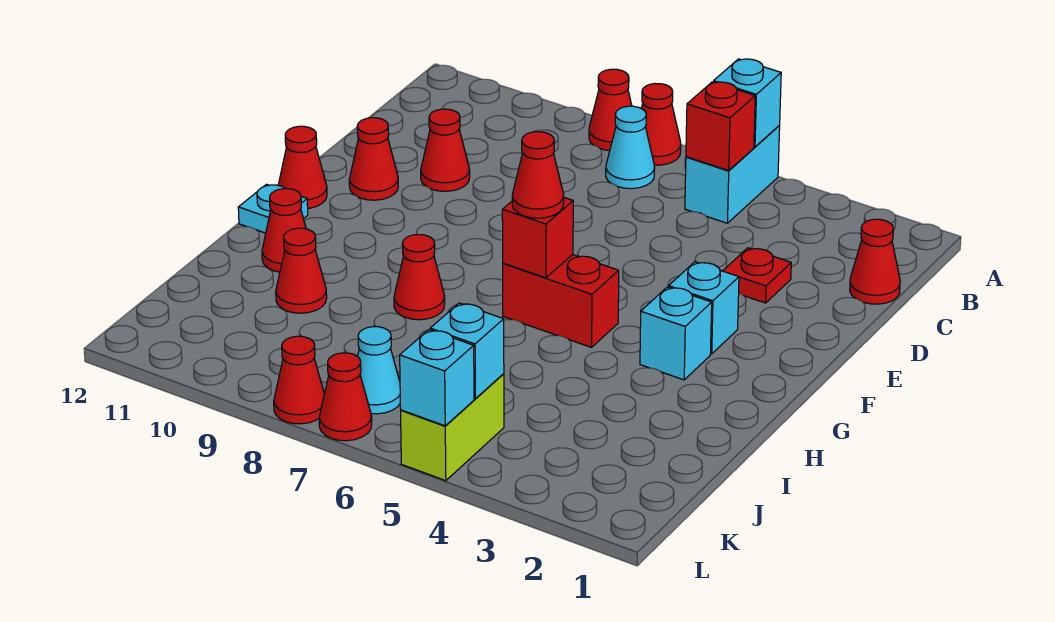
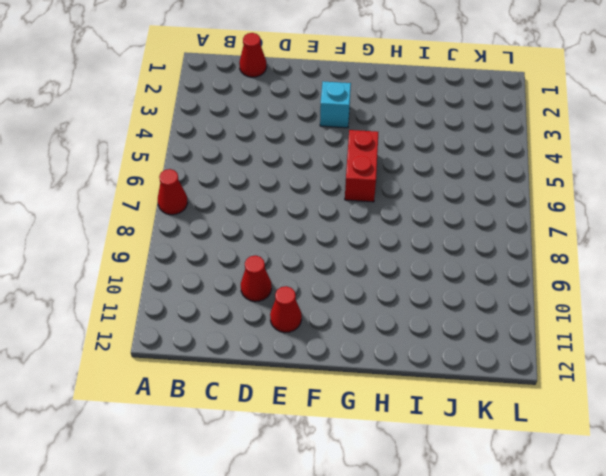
none -> cyan 1x2 brick [685,126,780,223]
none -> red 1x1 cone [589,69,632,151]
none -> cyan 1x1 cone [606,106,655,189]

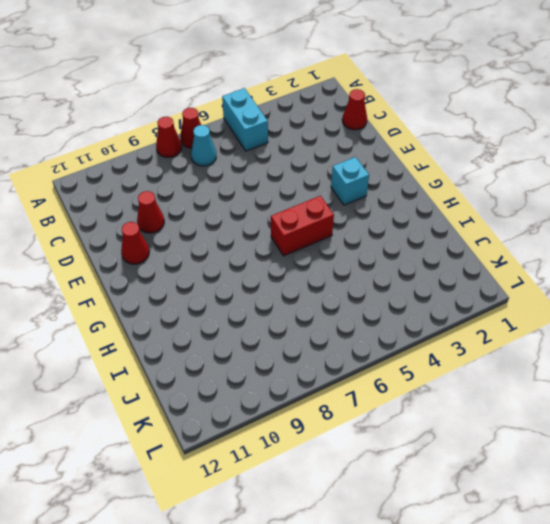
none -> red 1x1 plate [723,248,791,303]
none -> red 1x1 cone [278,126,327,208]
none -> cyan 1x1 brick [640,287,712,380]

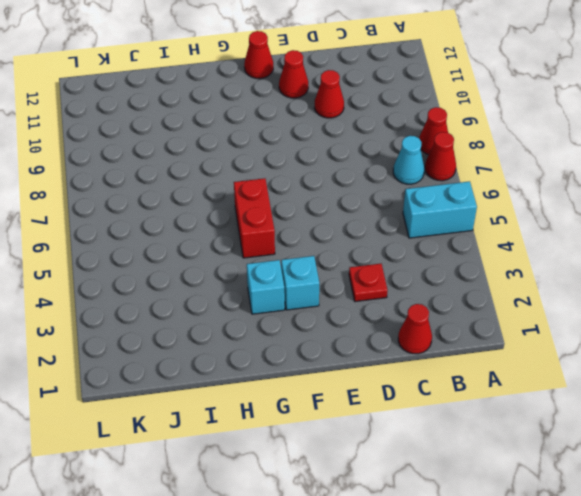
none -> cyan 1x1 plate [238,184,308,233]
none -> red 1x1 cone [394,235,445,320]
none -> red 1x1 cone [262,189,306,272]

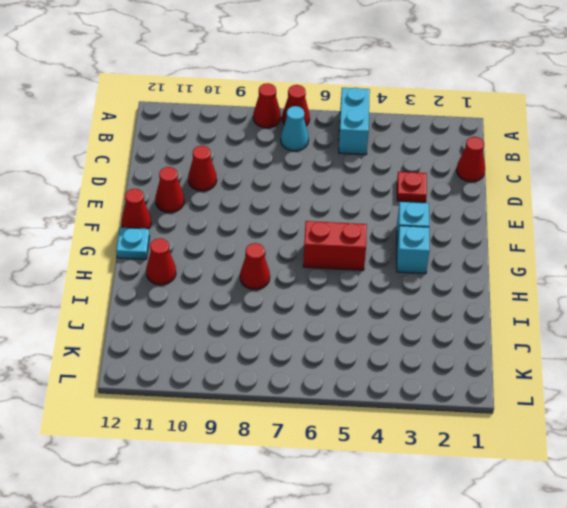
none -> red 1x1 cone [276,228,327,313]
none -> lime 1x2 brick [401,374,504,481]
none -> cyan 1x1 cone [358,327,400,414]

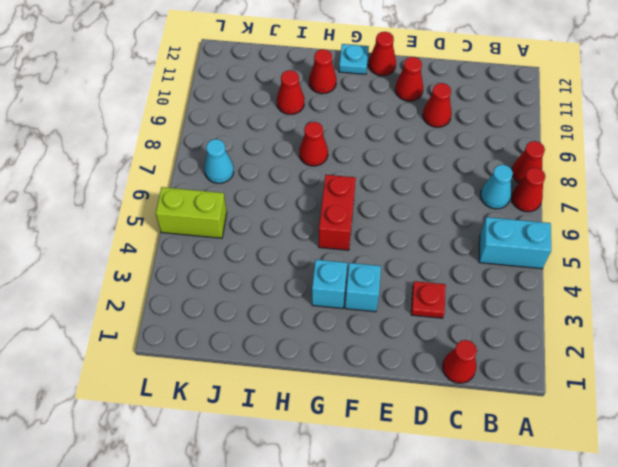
none -> red 1x1 cone [319,353,372,441]
none -> red 1x1 cone [274,336,324,424]
none -> cyan 1x1 brick [713,59,781,147]

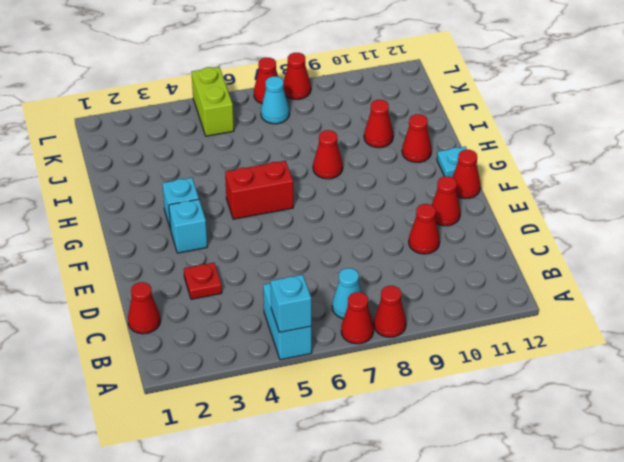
none -> red 1x1 brick [686,82,755,171]
none -> red 1x1 brick [502,198,573,278]
none -> cyan 1x1 brick [430,303,504,399]

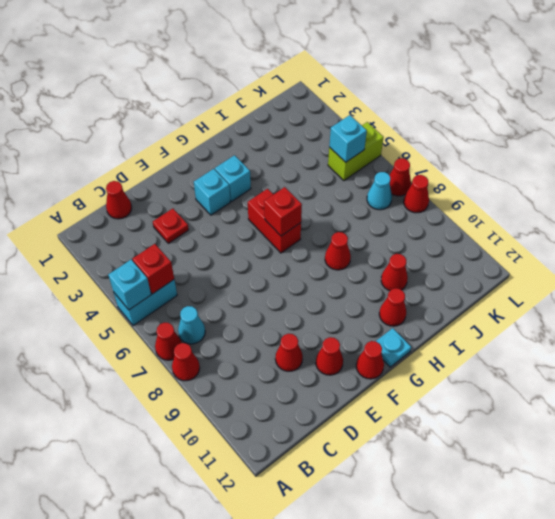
none -> cyan 1x1 brick [400,330,474,426]
none -> red 1x1 cone [512,132,564,218]

